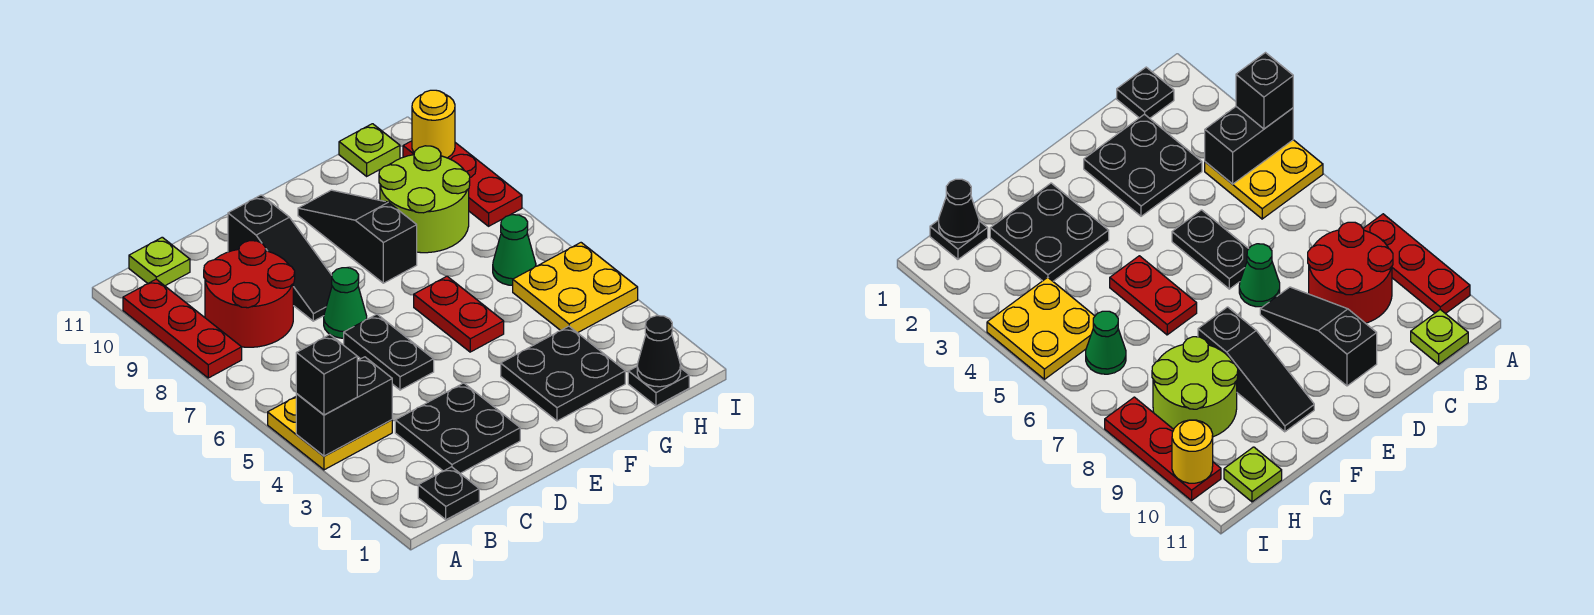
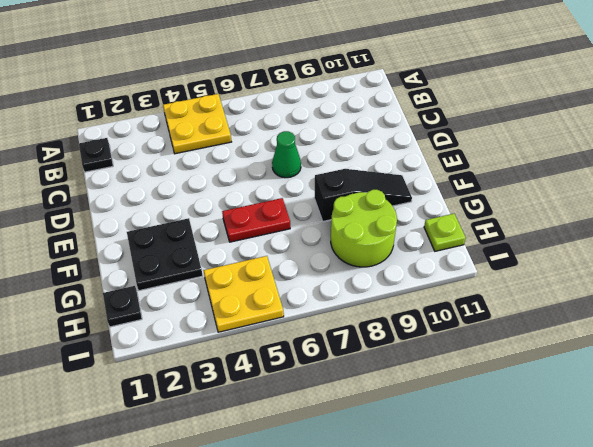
none -> red 1x3 plate [123,279,242,378]
none -> red 2x2 round brick [204,241,295,347]
none -> lime 1x1 plate [129,237,190,286]

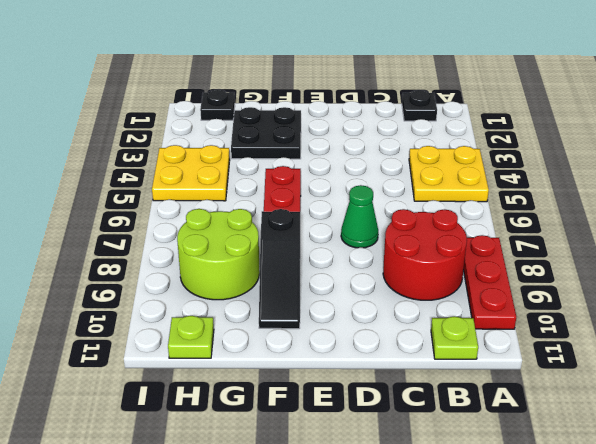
none -> black 2x2 plate [395,383,520,473]
none -> black 1x2 plate [344,314,434,390]
none -> black 1x3 slope [228,195,332,321]

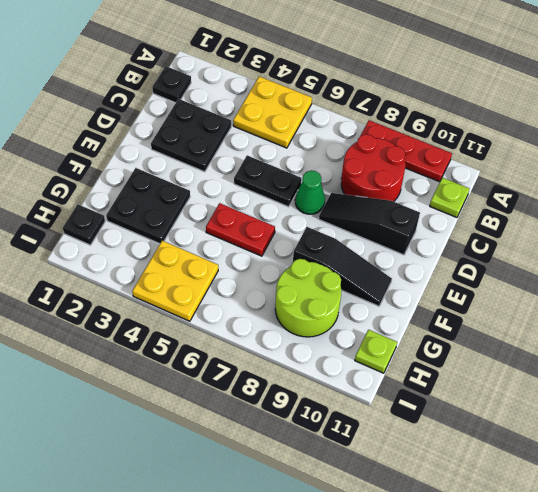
none -> green 1x1 cone [493,215,536,285]
none -> red 1x3 plate [403,141,522,226]
none -> black 1x2 brick [296,357,392,456]

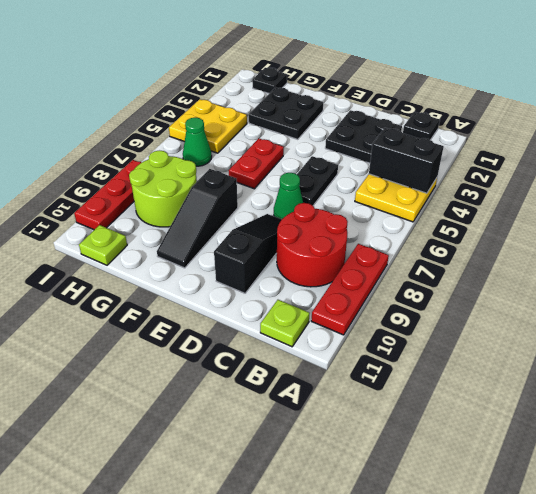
none -> black 1x1 cone [637,316,681,387]
none -> yellow 1x1 round brick [412,90,455,158]
none -> black 1x1 brick [296,335,357,415]

